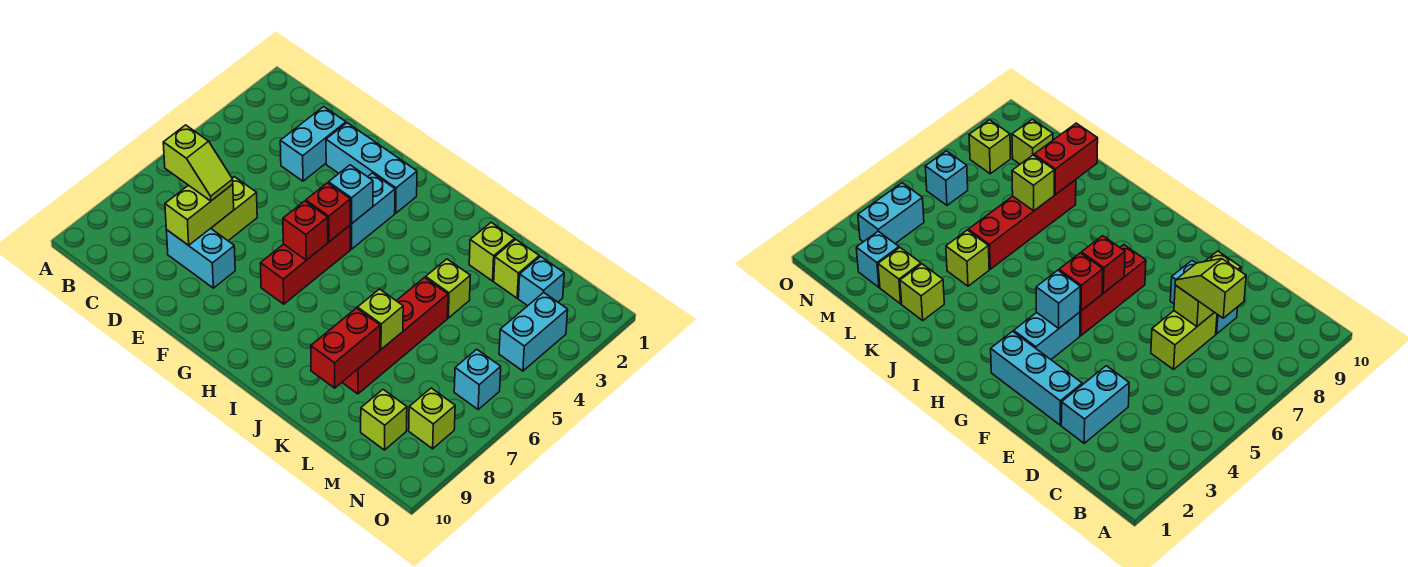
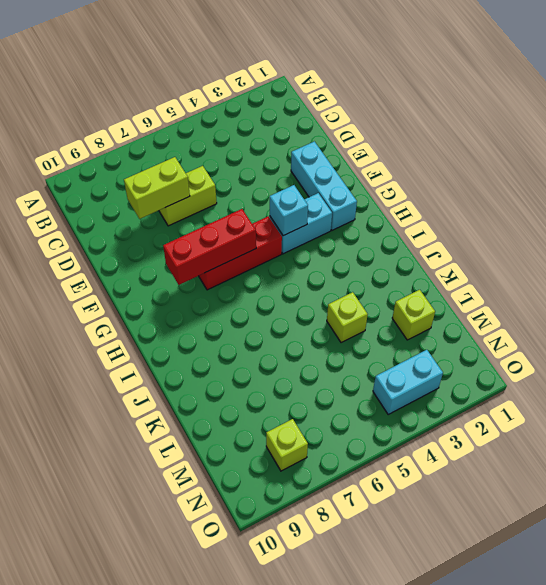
red 1x3 brick [163,209,256,285] -> red 1x1 brick [283,201,328,260]
none -> cyan 1x2 brick [280,107,346,181]
none -> cyan 1x2 brick [166,228,235,288]
none -> lime 1x1 brick [469,222,515,281]

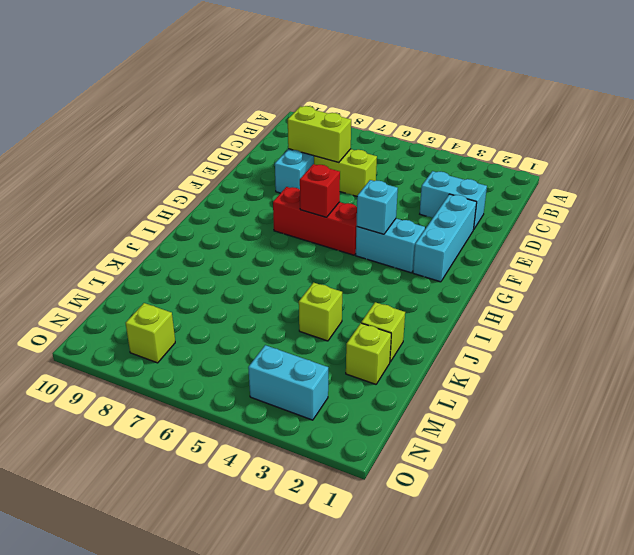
none -> red 1x4 brick [342,277,448,394]
none -> cyan 1x1 brick [518,257,564,306]
none -> lime 1x1 brick [361,390,407,450]

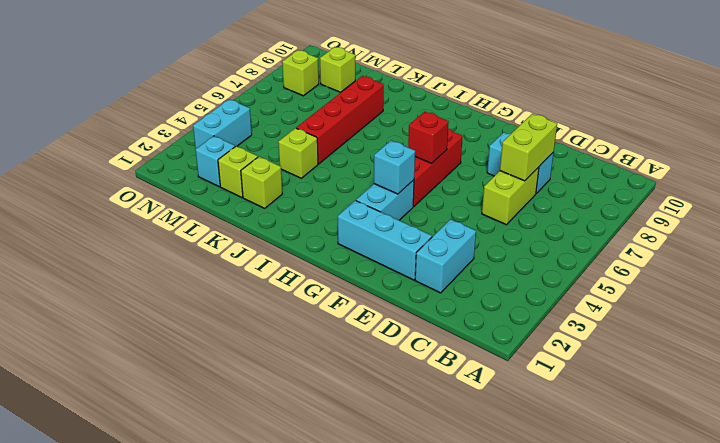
none -> cyan 1x1 brick [454,349,501,409]
none -> red 1x1 brick [306,183,350,242]
none -> lime 1x1 brick [358,289,403,349]

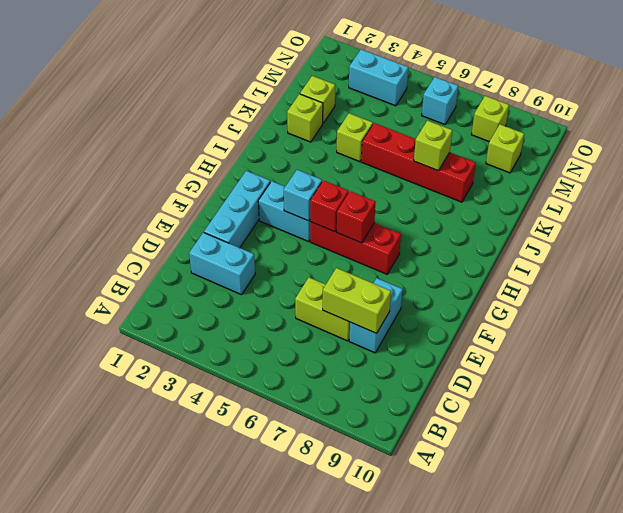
none -> cyan 1x1 brick [518,257,564,306]
none -> red 1x2 brick [311,308,380,388]
none -> lime 1x2 slope [163,125,233,201]

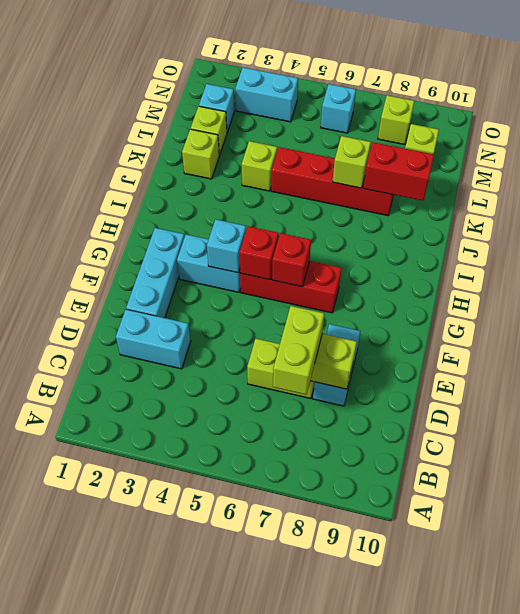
lime 1x2 brick [273,306,324,395] -> lime 1x2 slope [163,125,233,201]

